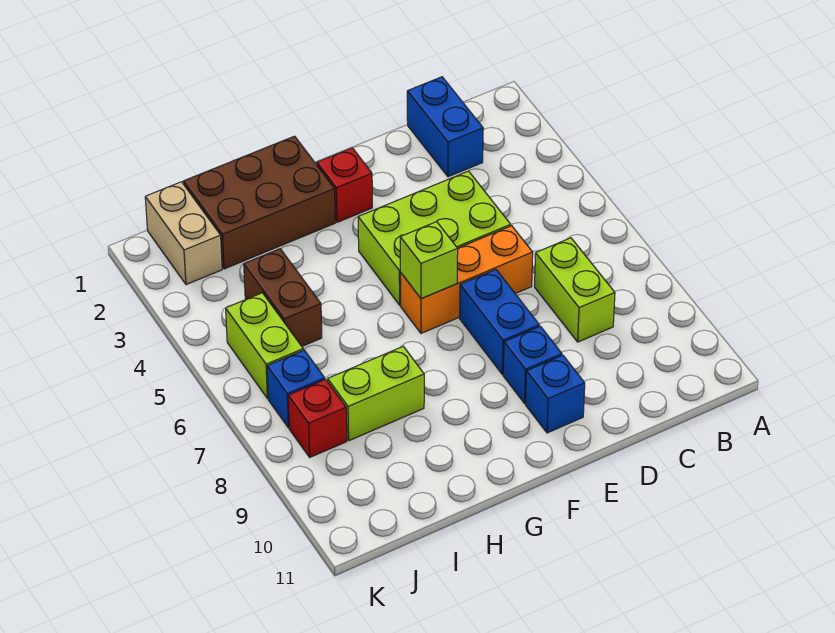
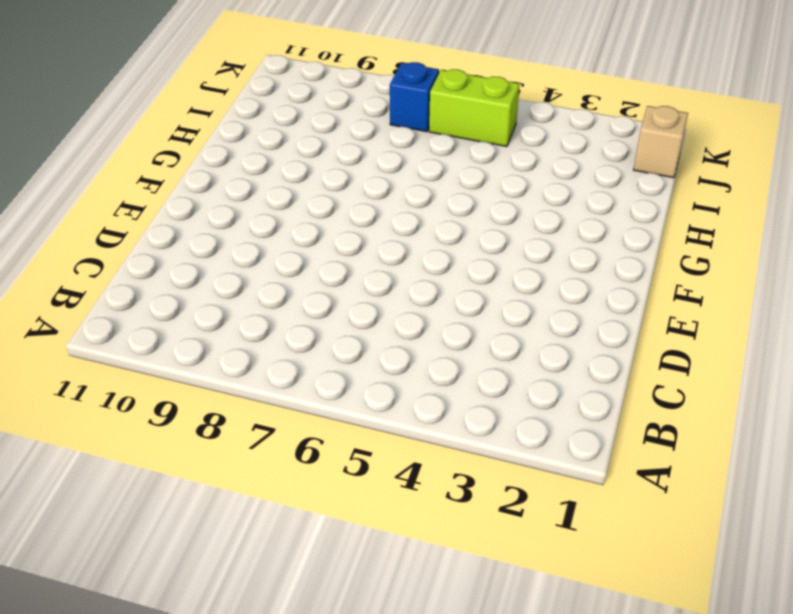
tan 1x1 brick [634,106,688,178] -> tan 1x2 brick [145,182,222,285]
none -> blue 1x2 brick [407,77,483,177]
none -> lime 1x2 brick [535,238,615,342]
none -> lime 2x3 brick [358,171,511,305]

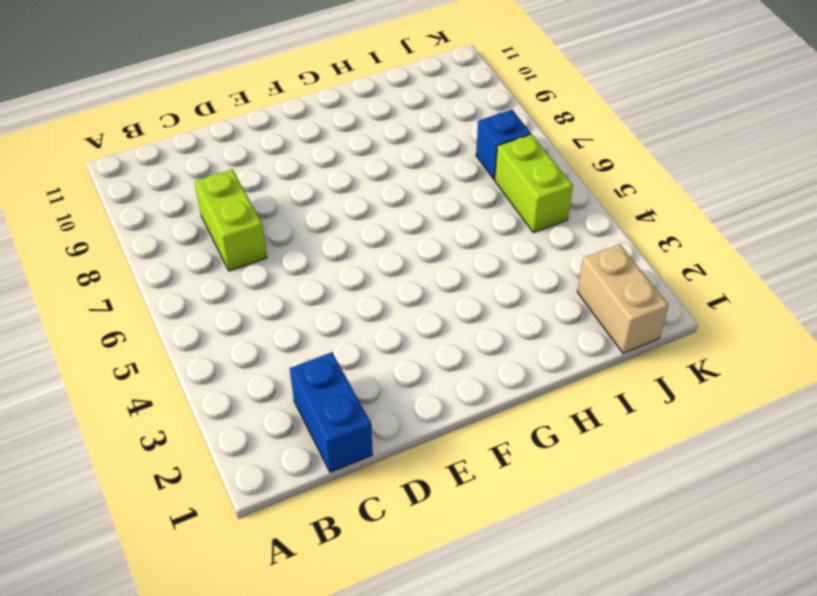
none -> lime 2x3 brick [358,171,511,305]
none -> orange 1x3 brick [400,226,533,333]
none -> blue 1x2 brick [460,270,539,375]

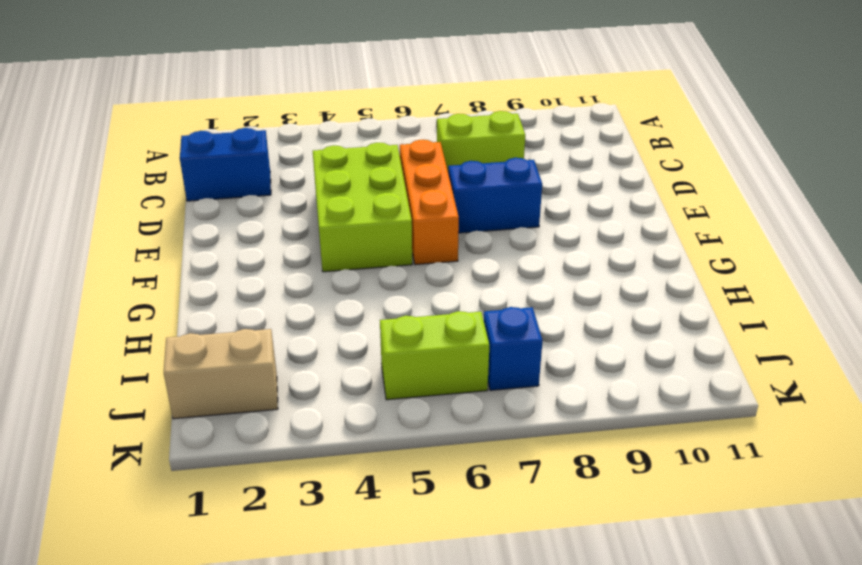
none -> blue 1x1 brick [503,326,562,403]
none -> blue 1x1 brick [526,355,585,433]
none -> red 1x1 brick [317,148,372,222]

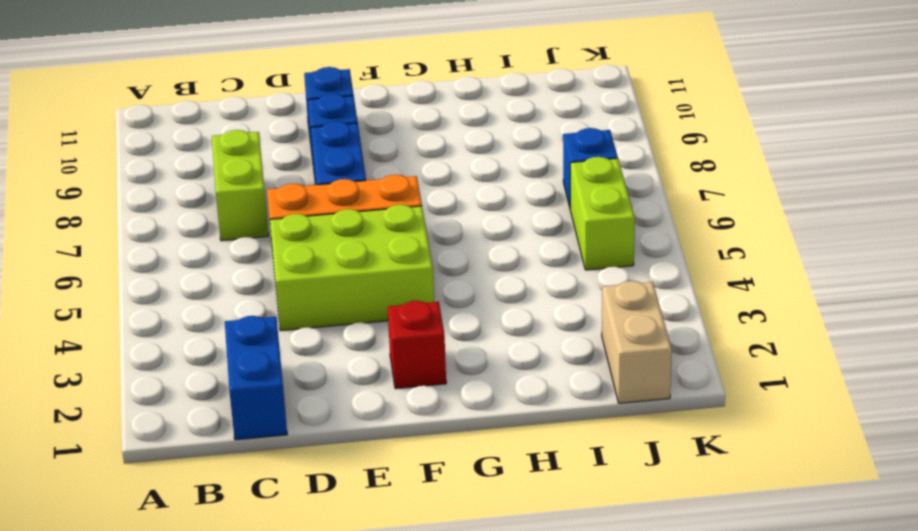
none -> brown 2x3 brick [183,136,335,269]
none -> lime 1x2 brick [328,346,424,441]
none -> brown 1x2 brick [244,249,322,346]

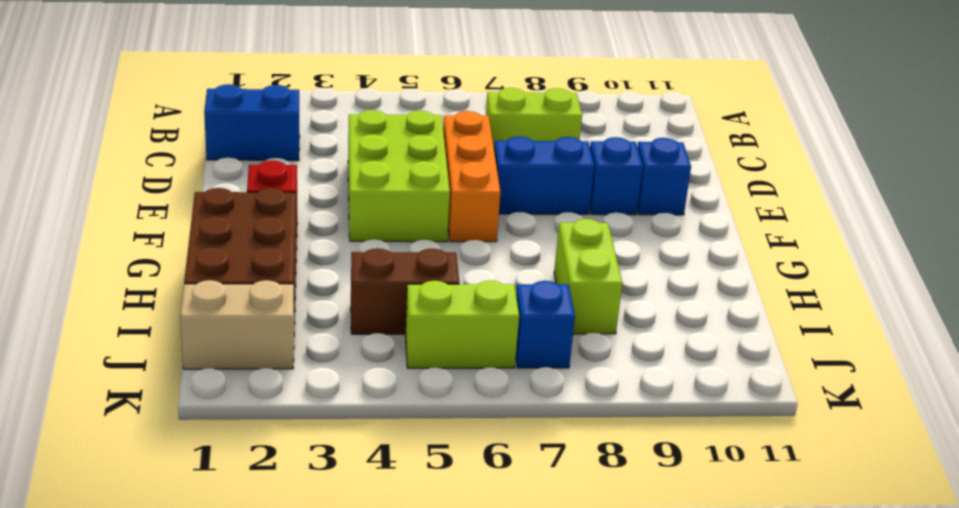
none -> red 1x1 brick [288,379,347,457]
none -> lime 1x1 brick [400,222,458,299]

